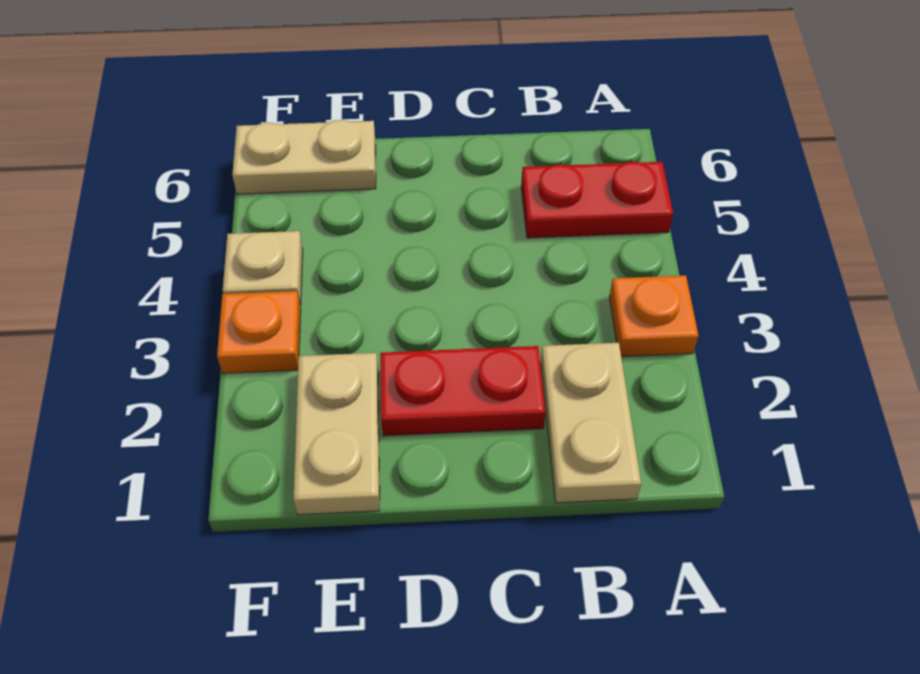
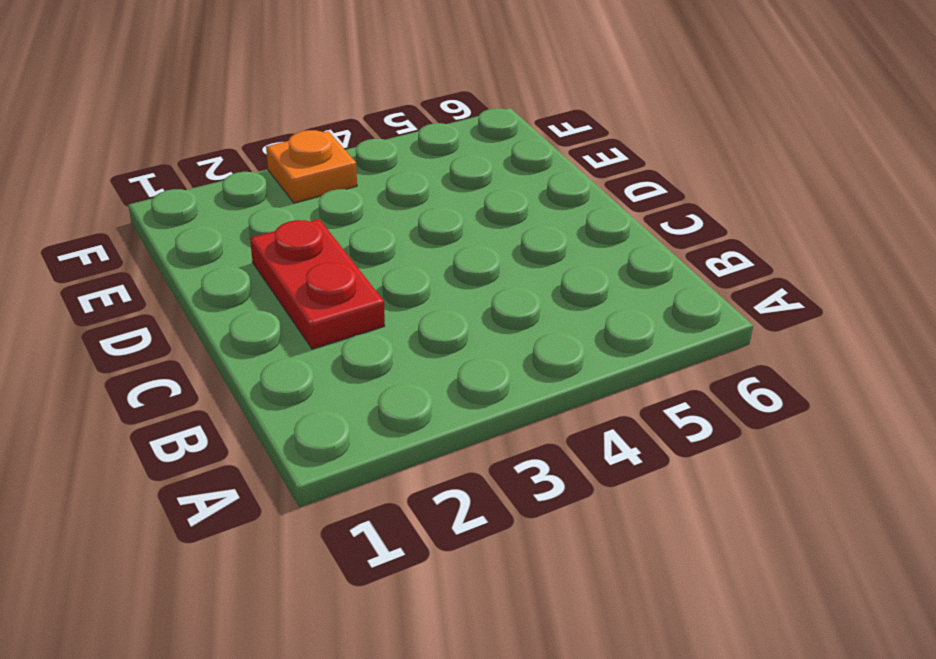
none -> orange 1x1 plate [609,275,699,357]
none -> red 1x2 plate [521,162,673,238]

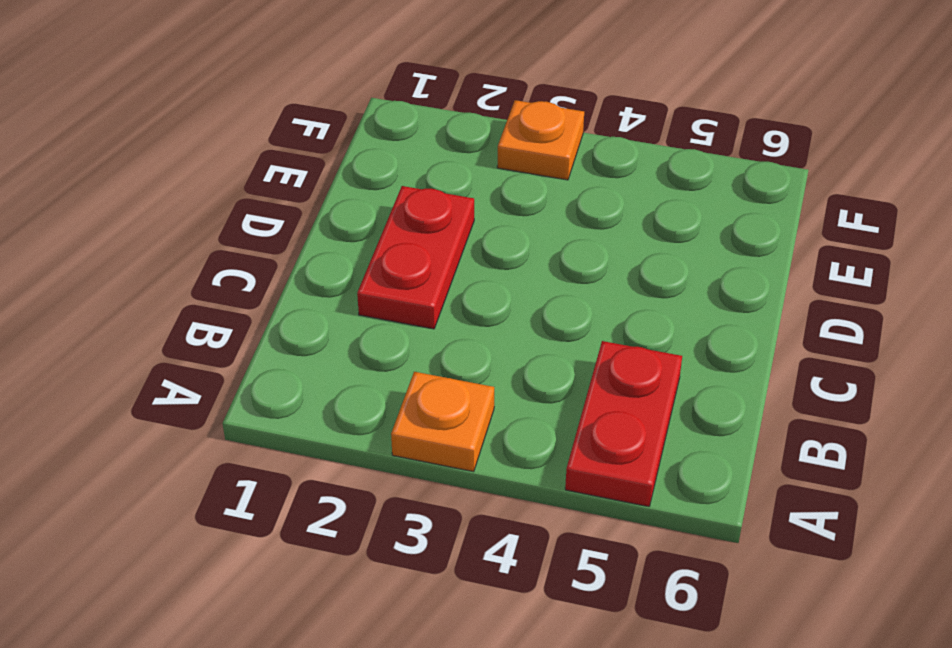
none -> tan 1x2 plate [540,343,641,503]
none -> tan 1x2 plate [294,353,380,515]

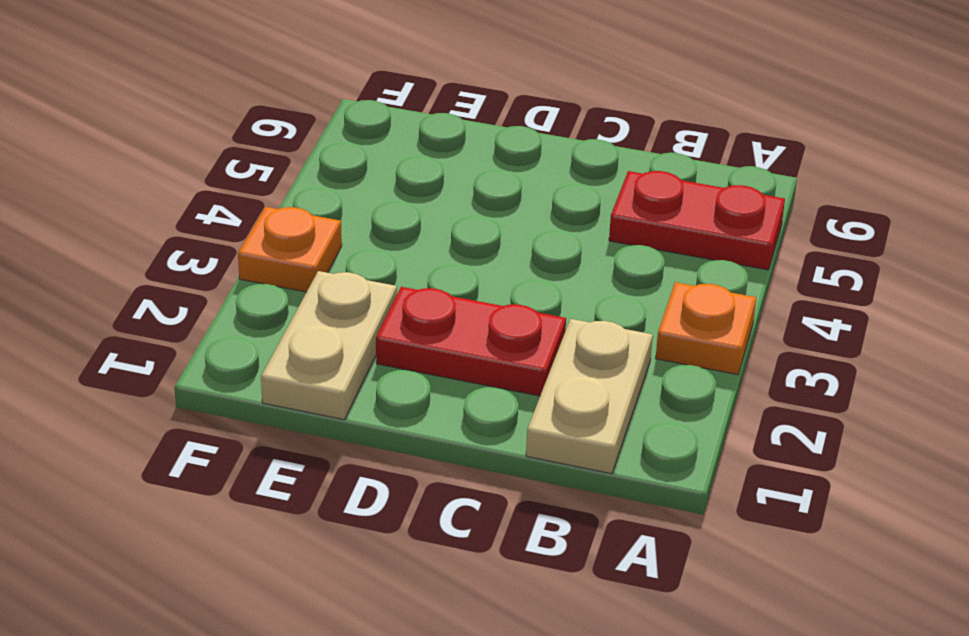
none -> tan 1x2 plate [232,120,376,194]
none -> tan 1x1 plate [223,231,303,306]

